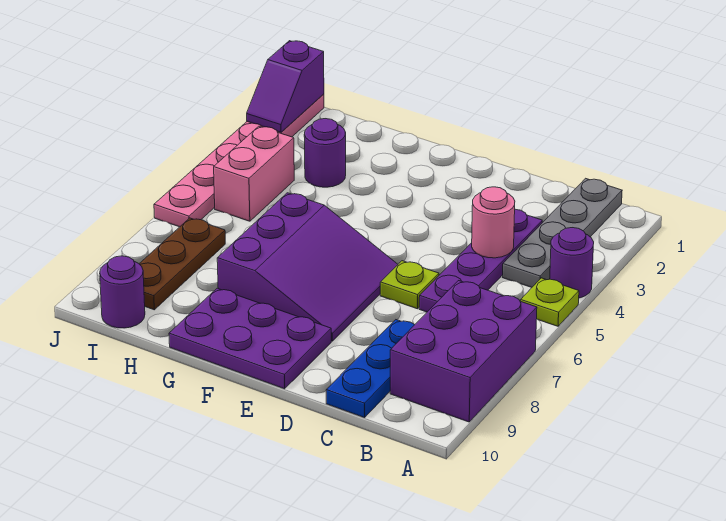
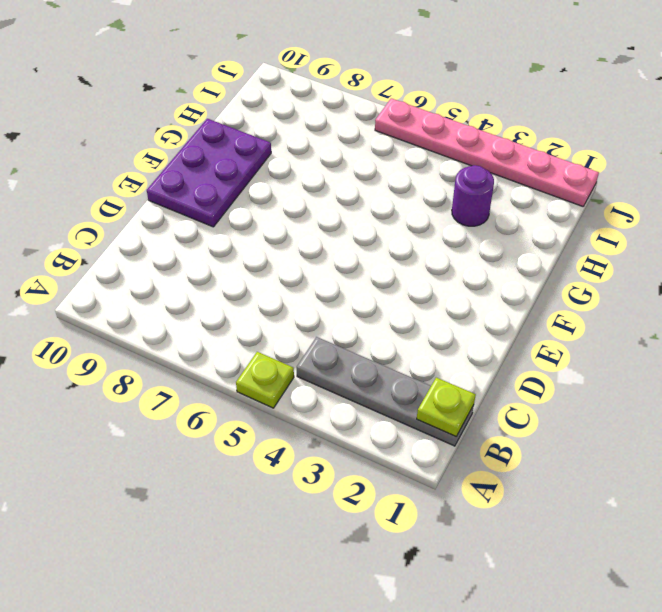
lime 1x1 plate [417,378,476,436] -> lime 1x1 plate moved to [380,261,439,309]
none -> purple 1x1 round brick [550,228,594,298]
none -> purple 2x3 brick [390,281,537,422]
none -> purple 1x4 plate [419,209,542,312]

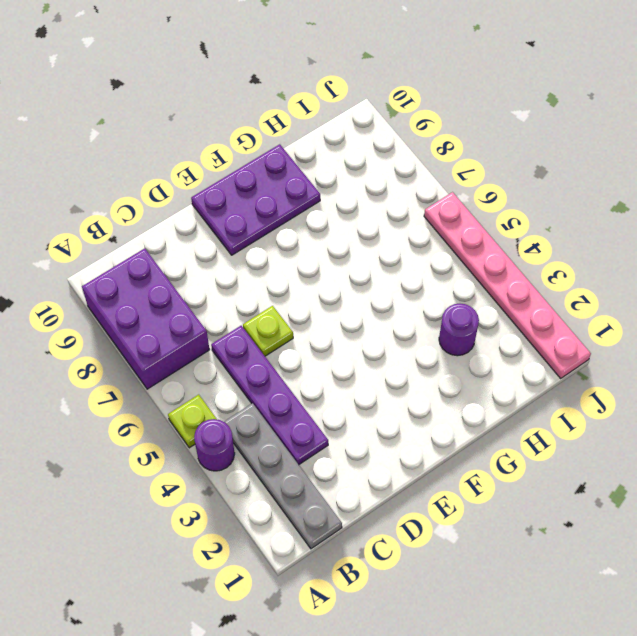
none -> blue 1x3 plate [326,320,414,418]
none -> purple 3x3 slope [217,193,398,341]
none -> pink 1x2 brick [214,126,294,221]

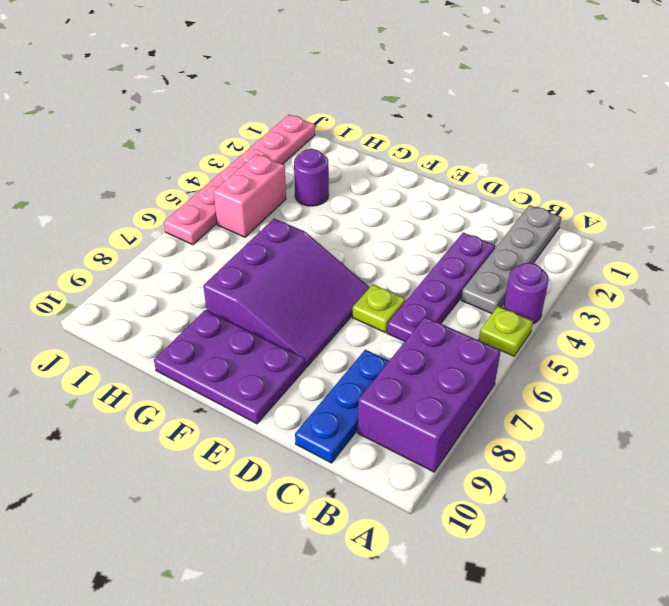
none -> brown 1x3 plate [139,218,225,310]
none -> purple 1x1 round brick [100,256,145,328]
none -> pink 1x1 round brick [472,187,515,258]

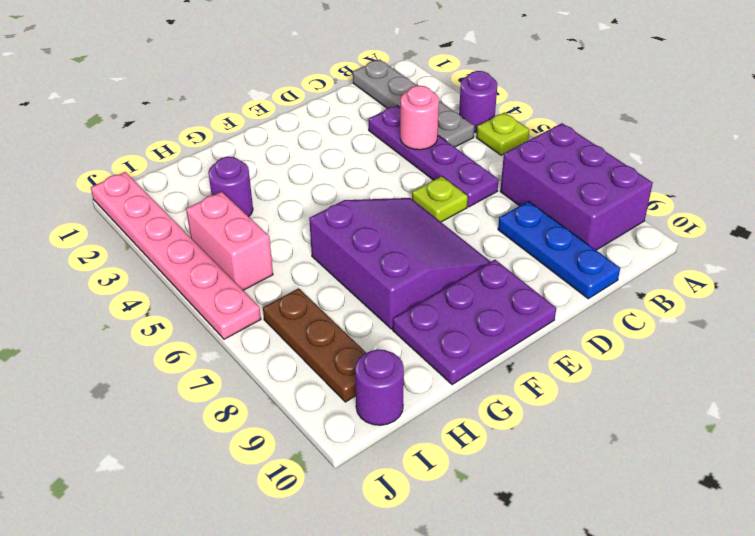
none -> purple 1x2 slope [247,41,324,132]

